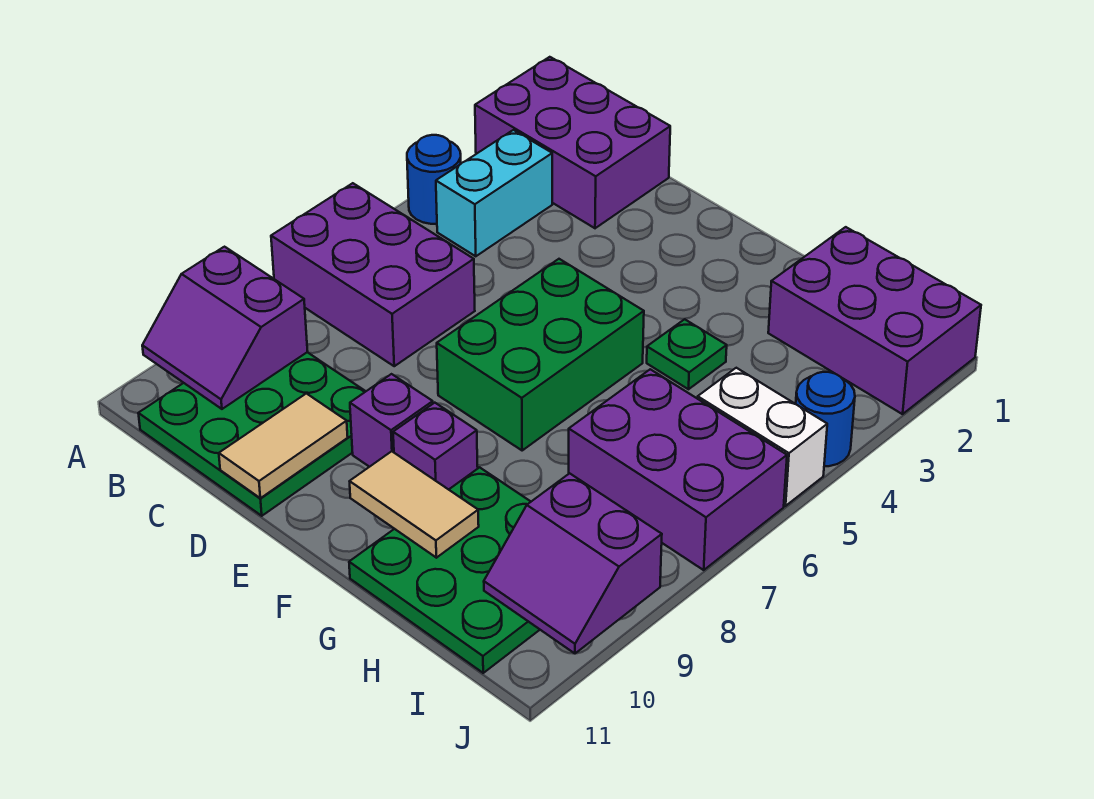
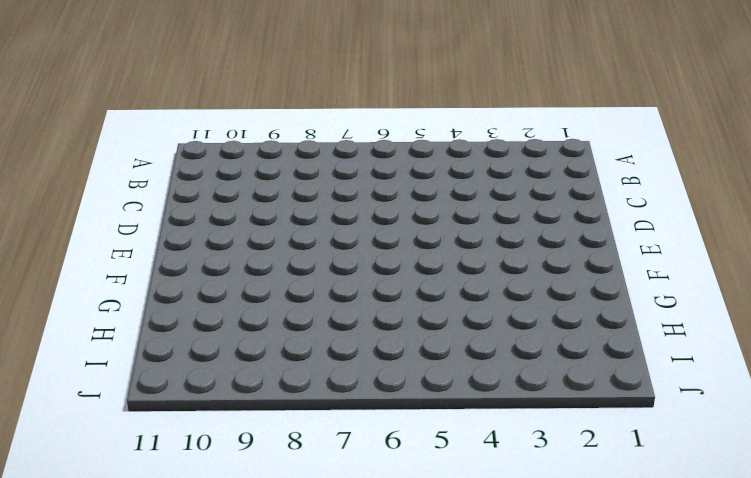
none -> purple 2x3 brick [475,57,670,228]
none -> blue 1x1 round brick [407,135,461,224]
none -> purple 2x3 brick [271,183,475,366]

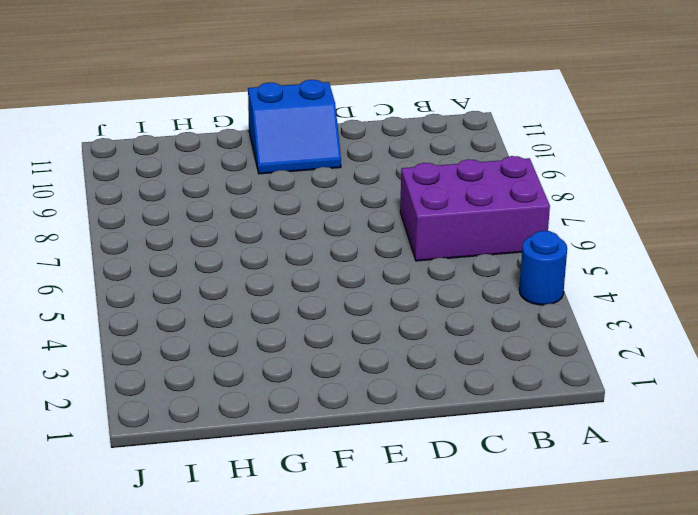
blue 2x2 slope [248,80,341,174] -> none
none -> purple 2x3 brick [475,57,670,228]
none -> cyan 1x2 brick [436,130,552,256]
none -> green 3x3 plate [138,352,366,516]

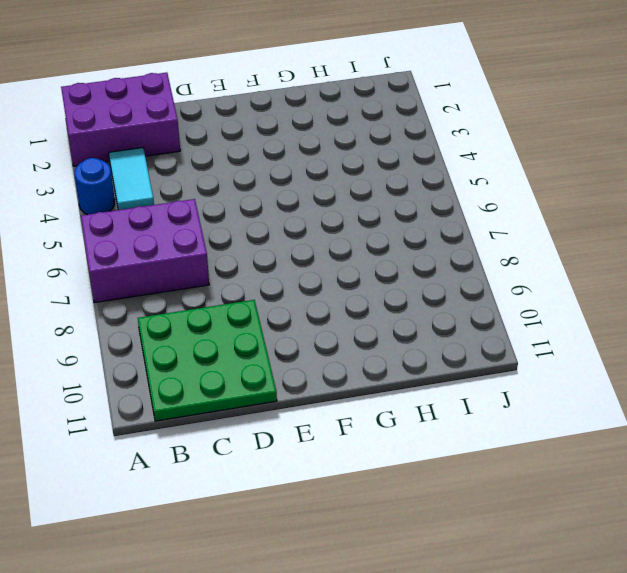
cyan 1x2 tile [109,148,154,210] -> cyan 1x2 brick [436,130,552,256]
none -> green 2x3 brick [437,259,644,450]
none -> purple 1x1 brick [350,374,433,467]
none -> purple 1x1 brick [393,403,478,490]

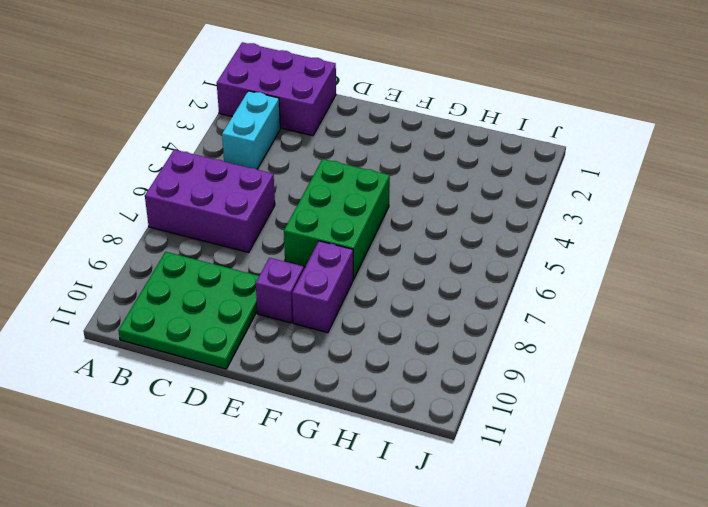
purple 1x2 brick [292,241,353,333] -> purple 1x1 brick [393,403,478,490]
none -> blue 1x1 round brick [407,135,461,224]
none -> green 1x1 plate [647,319,727,389]
none -> green 3x3 plate [349,467,540,673]

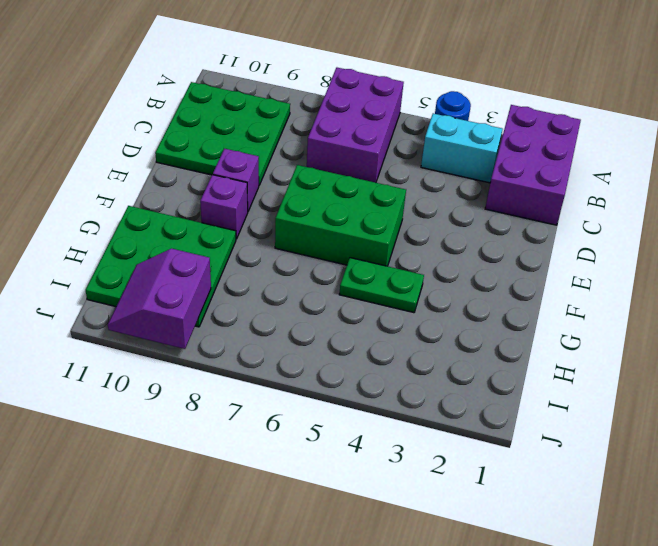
green 1x2 plate [339,258,424,313] -> green 1x1 plate [647,319,727,389]
none -> purple 2x3 brick [768,227,981,414]
none -> purple 2x3 brick [569,369,787,570]
none -> white 1x2 brick [698,368,827,506]

